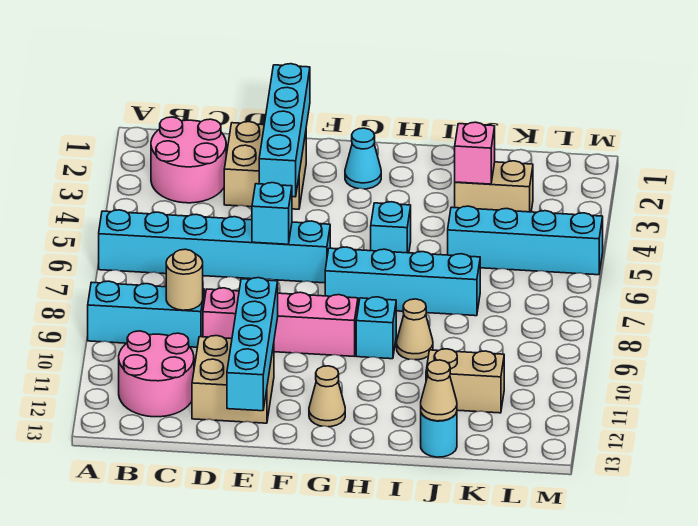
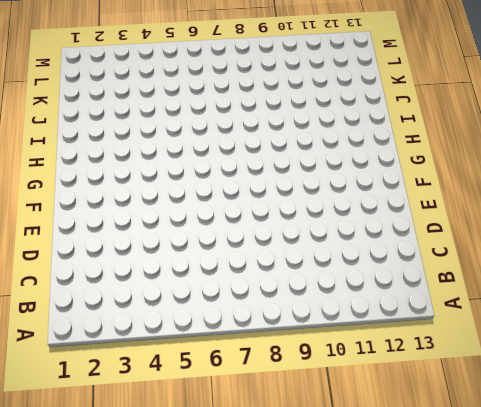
none -> cyan 1x6 brick [99,210,330,283]
none -> cyan 1x3 brick [88,281,204,347]
none -> pink 2x2 round brick [151,117,226,203]

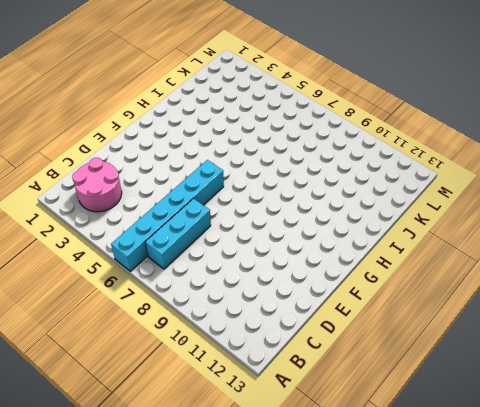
cyan 1x3 brick [145,199,211,269] -> cyan 1x3 brick moved to [88,281,204,347]
none -> pink 2x2 round brick [119,331,194,417]
none -> tan 2x2 brick [224,122,306,209]
none -> pink 1x4 brick [203,288,358,356]

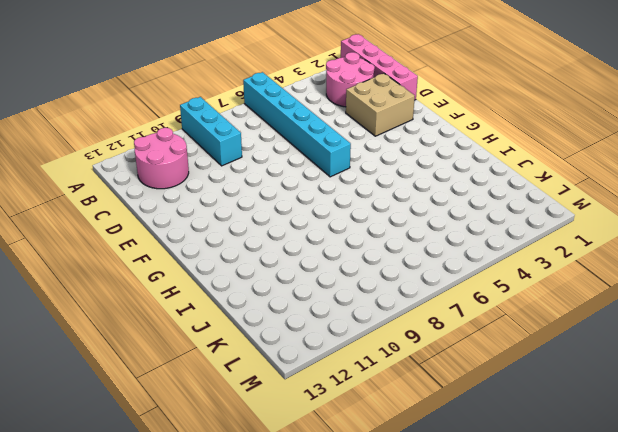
pink 1x4 brick [341,34,418,100] -> pink 1x4 brick moved to [203,288,358,356]
none -> tan 2x2 brick [192,336,274,423]
none -> cyan 1x1 cone [345,128,381,189]
none -> cyan 1x4 brick [325,247,480,316]

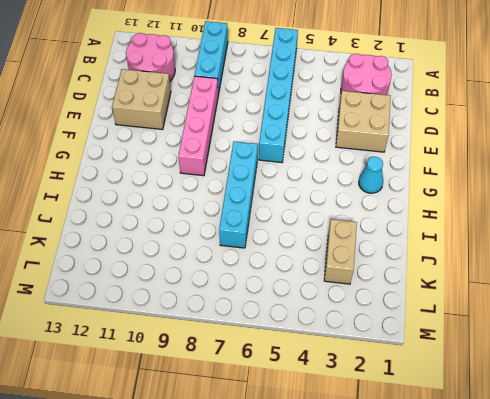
none -> tan 1x1 cone [309,366,345,427]
none -> cyan 1x1 brick [371,202,411,253]
none -> cyan 1x1 brick [356,297,396,359]

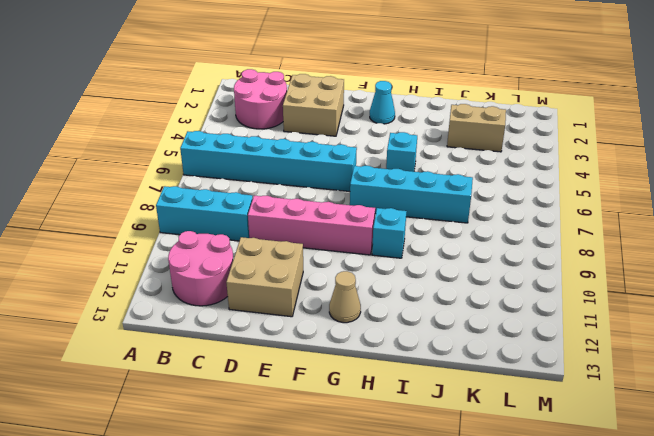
none -> tan 1x1 cone [396,299,433,360]
none -> cyan 1x4 brick [448,206,603,275]
none -> tan 1x2 brick [426,349,504,413]

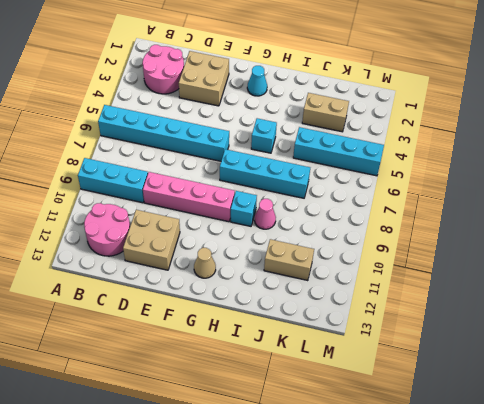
pink 1x1 cone [255,199,276,229] -> tan 1x1 cone [396,299,433,360]
none -> cyan 1x1 round brick [421,412,457,457]
none -> tan 1x1 round brick [166,249,203,310]
none -> cyan 1x4 brick [259,64,310,197]

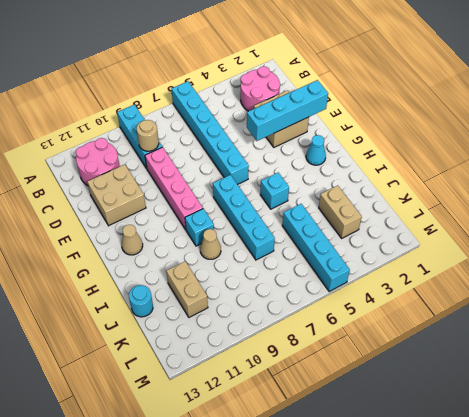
none -> cyan 1x1 brick [252,183,292,244]
none -> cyan 1x4 brick [227,278,278,411]
none -> pink 1x1 brick [455,122,495,184]

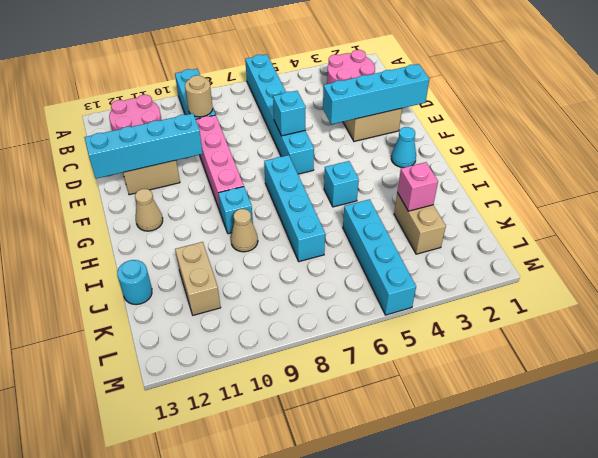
none -> tan 1x1 cone [421,360,457,421]

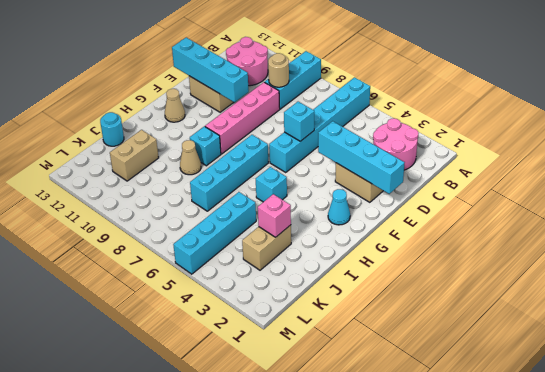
none -> tan 1x1 cone [421,360,457,421]

